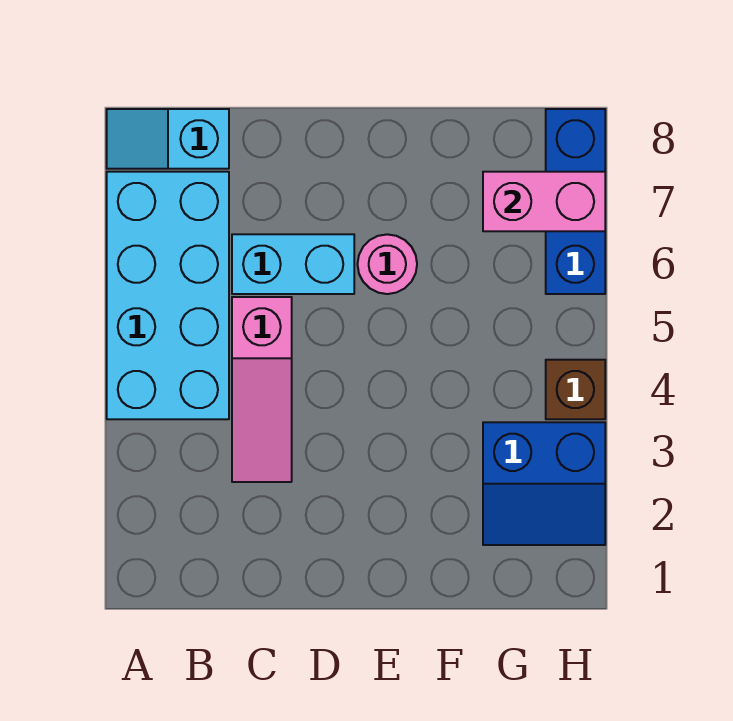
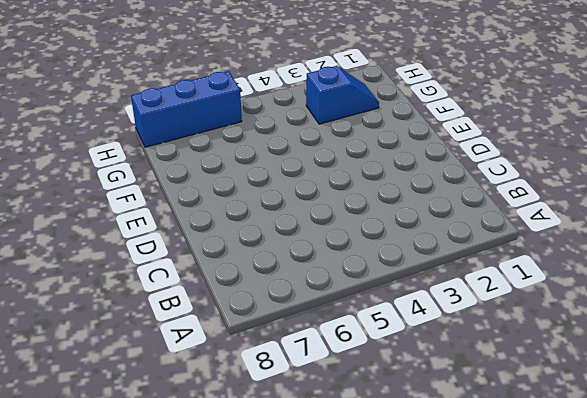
blue 1x2 slope [306,66,379,124] -> blue 2x2 slope [483,422,605,545]
none -> cyan 2x4 brick [107,172,229,419]
none -> cyan 1x2 slope [107,109,229,169]

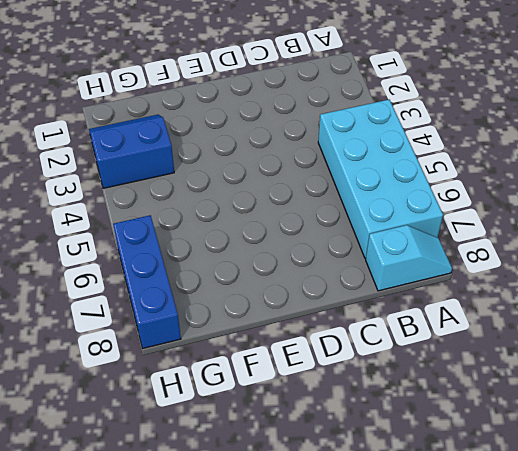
none -> pink 1x3 slope [232,297,292,482]
none -> cyan 1x2 brick [232,234,354,294]

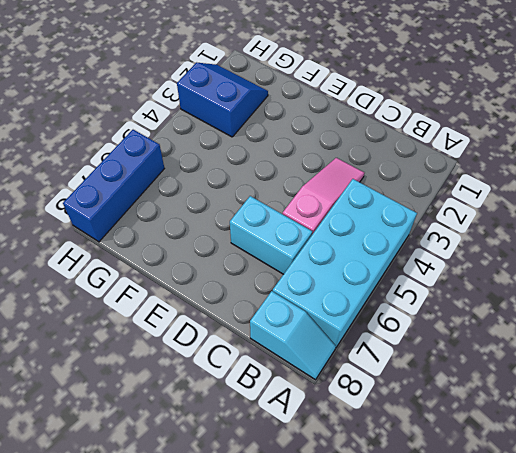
none -> pink 1x1 round brick [357,234,417,294]
none -> brown 1x1 brick [546,360,605,419]

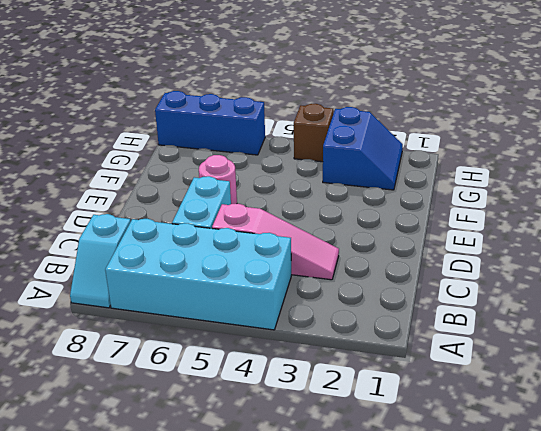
none -> pink 1x2 brick [483,172,605,231]

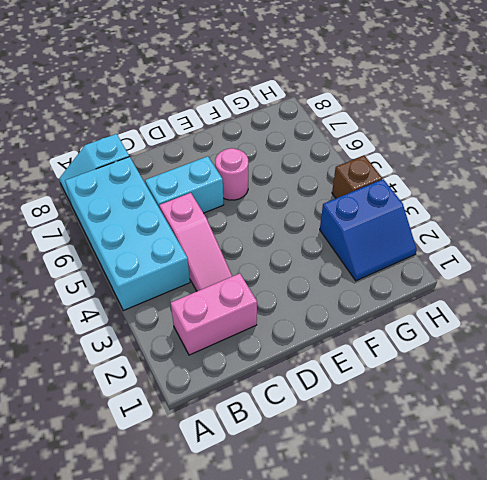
pink 1x2 brick [171,273,257,355] -> pink 1x2 brick moved to [483,172,605,231]
none -> blue 1x3 brick [546,109,605,294]

